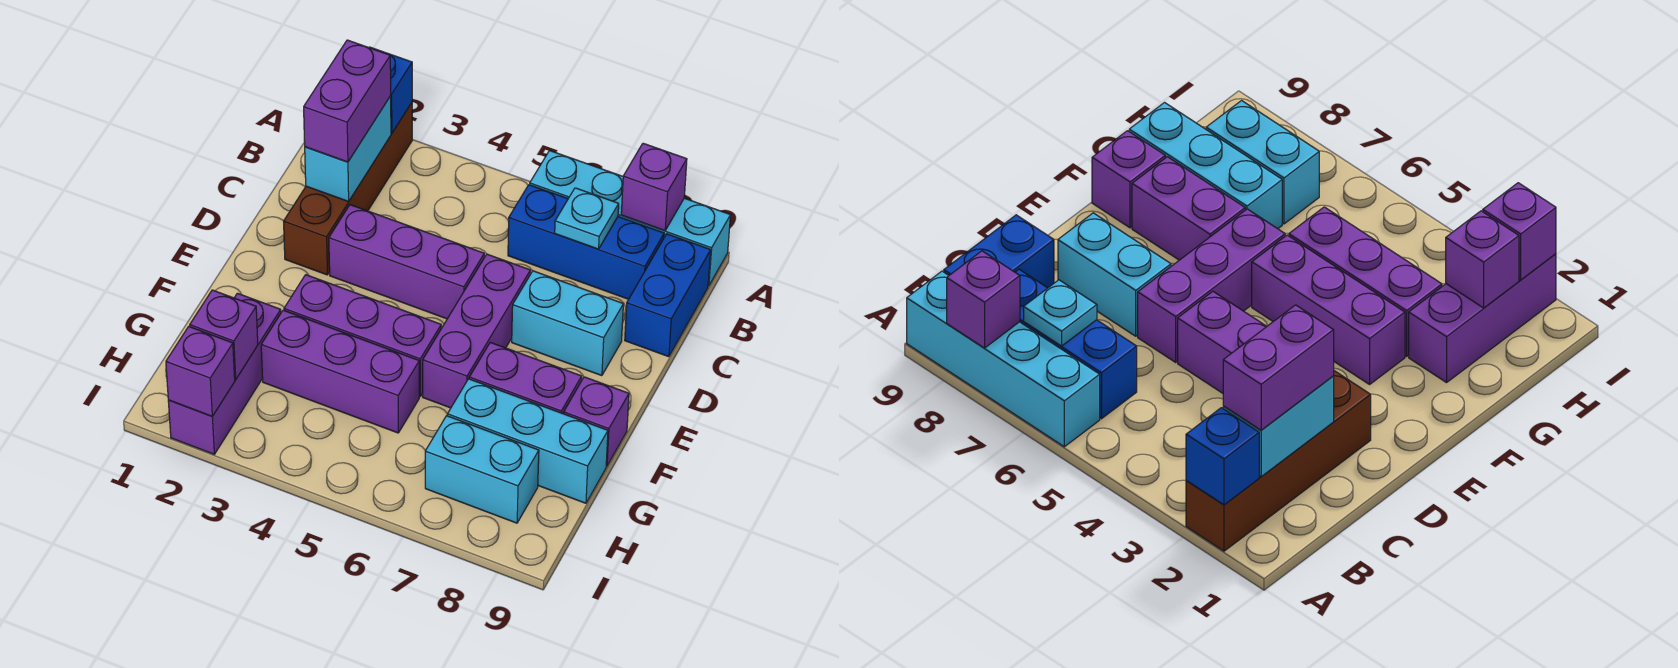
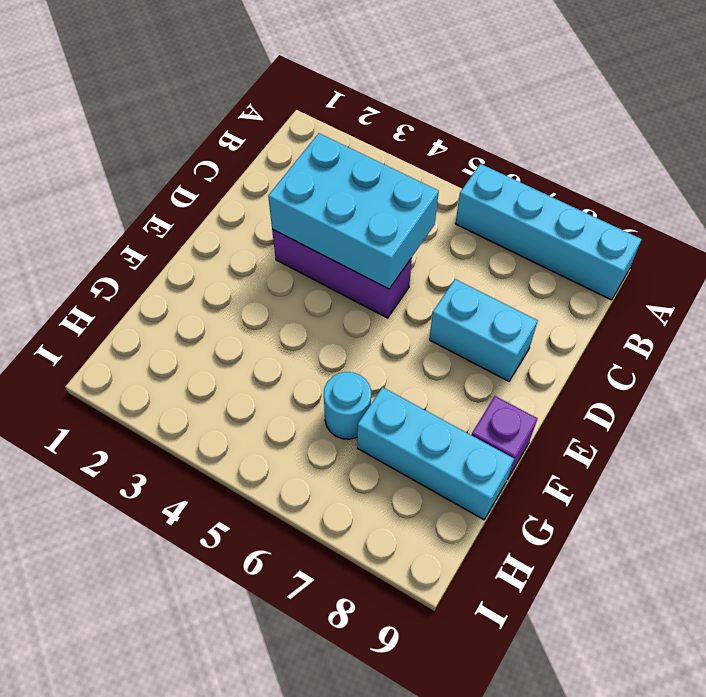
cyan 2x3 brick [268,133,439,289] -> none
cyan 1x1 round brick [324,372,371,439] -> none
none -> brown 1x4 brick [284,103,412,275]
none -> blue 1x3 brick [508,185,664,299]
none -> blue 1x2 brick [625,234,711,357]

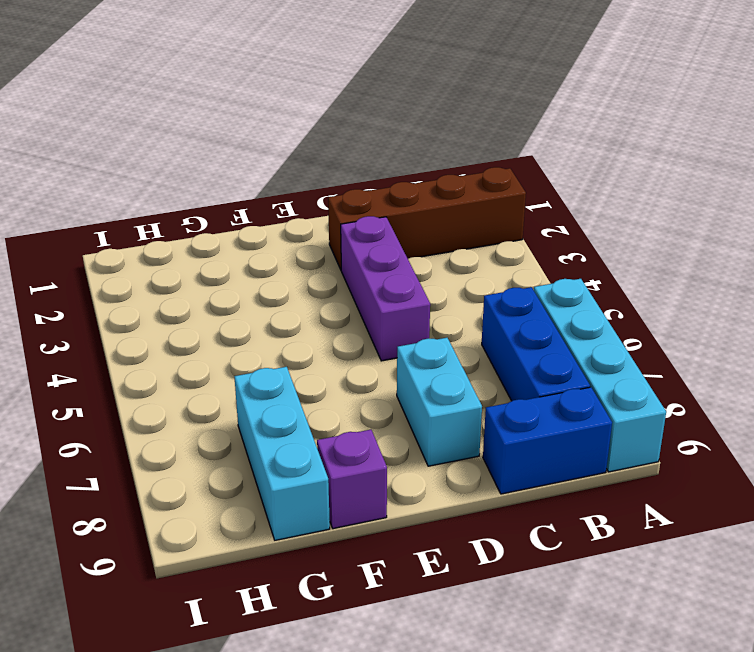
none -> purple 1x3 brick [423,254,530,408]
none -> purple 1x3 brick [284,275,441,396]
none -> purple 1x2 brick [469,342,582,414]

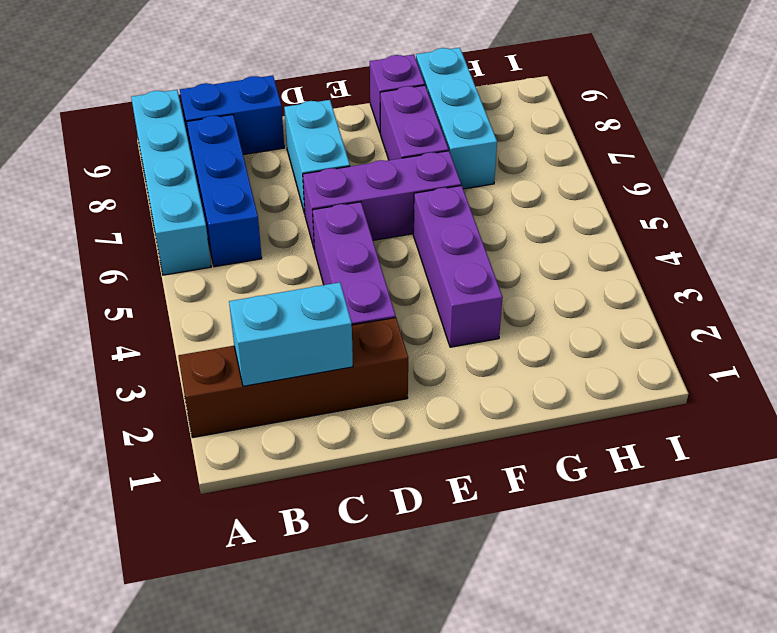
none -> purple 1x3 brick [168,293,281,454]
none -> purple 1x3 brick [261,310,419,433]
none -> cyan 1x2 brick [425,416,539,523]

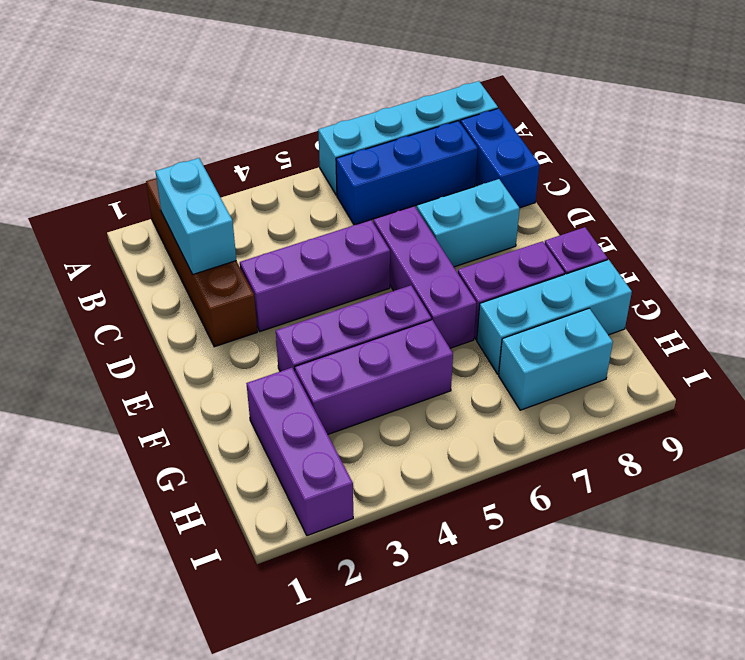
none -> blue 1x1 brick [369,47,412,133]
none -> purple 1x1 brick [621,143,687,231]
none -> cyan 1x1 plate [555,188,619,249]

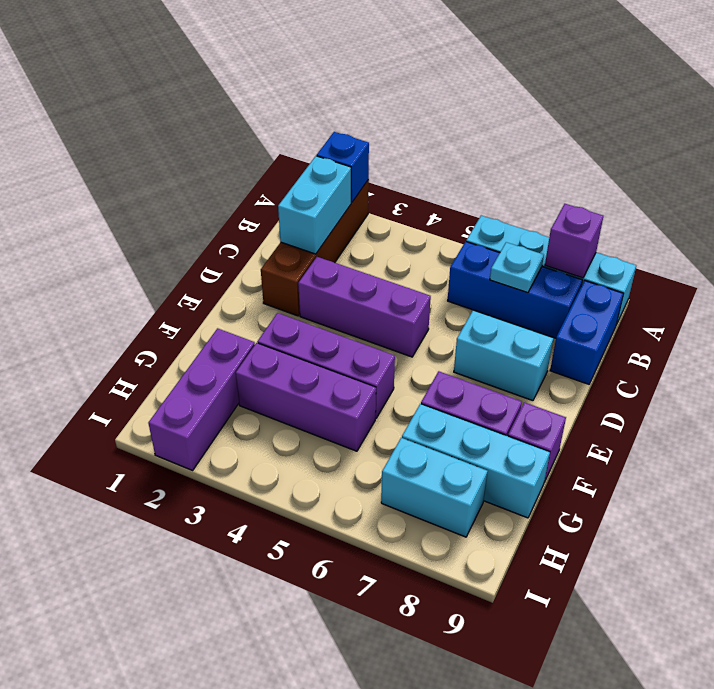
none -> purple 1x3 brick [423,254,530,408]
none -> purple 1x1 brick [190,290,258,380]
none -> purple 1x1 brick [166,327,235,416]

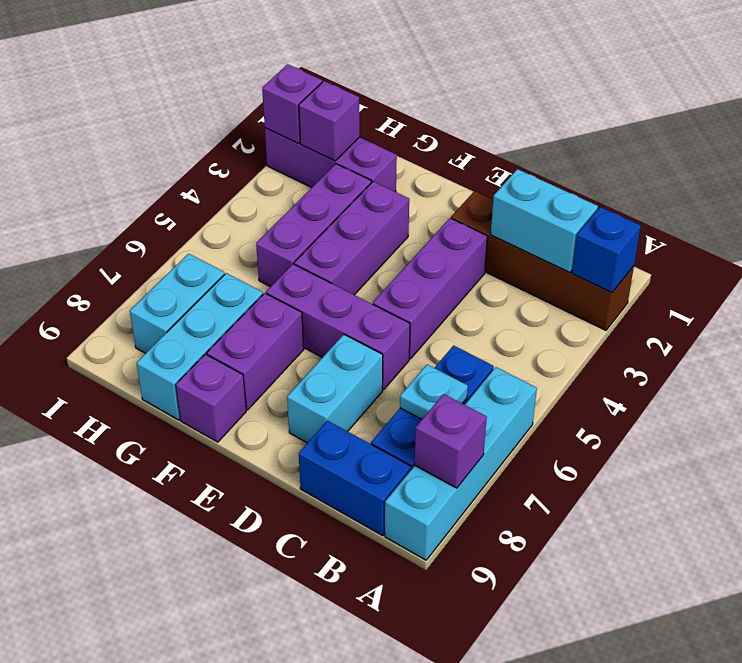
none -> purple 1x2 brick [304,40,391,162]

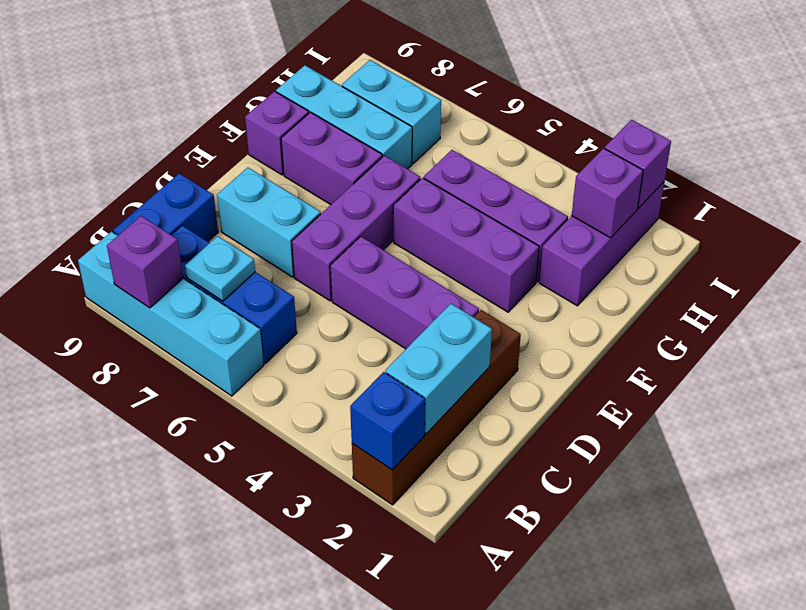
none -> purple 1x2 brick [304,40,391,162]

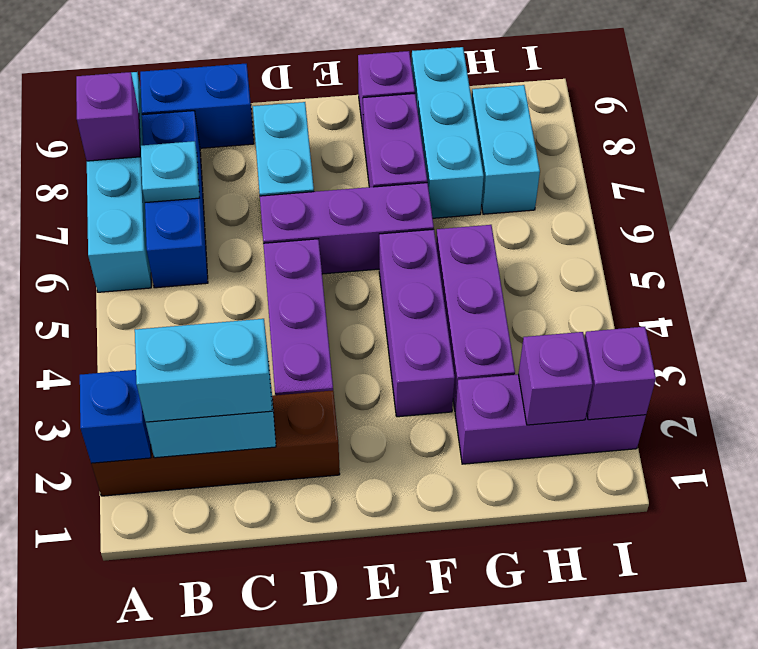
cyan 1x2 brick [135,319,272,422] -> purple 1x2 brick [304,40,391,162]

